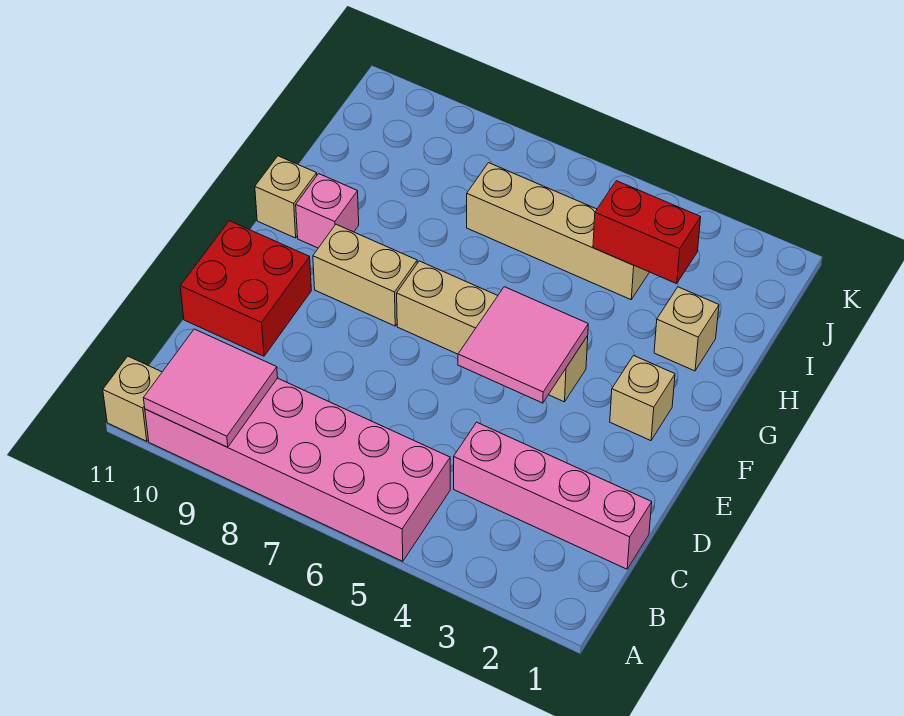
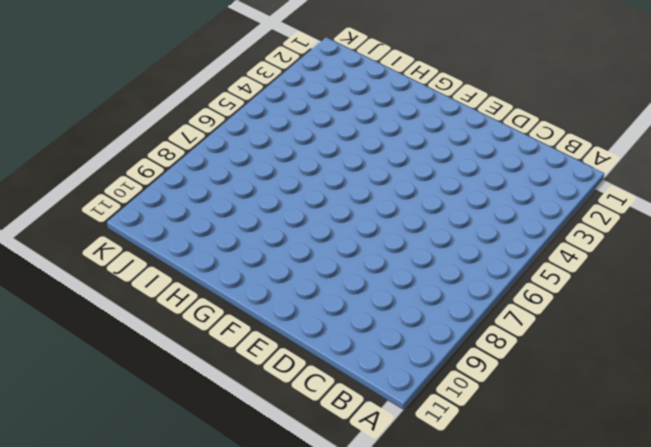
none -> pink 2x6 brick [145,378,450,561]
none -> tan 1x1 brick [103,356,162,441]
none -> pink 1x4 brick [454,422,652,569]

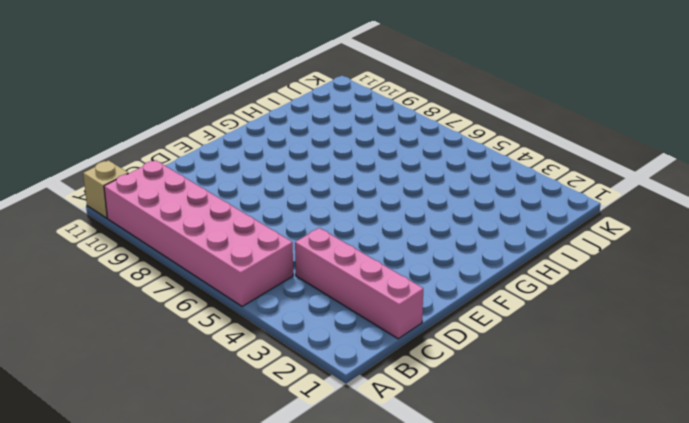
none -> red 2x2 brick [180,221,311,356]
none -> tan 1x1 brick [610,356,675,441]
none -> tan 1x4 brick [397,261,588,402]

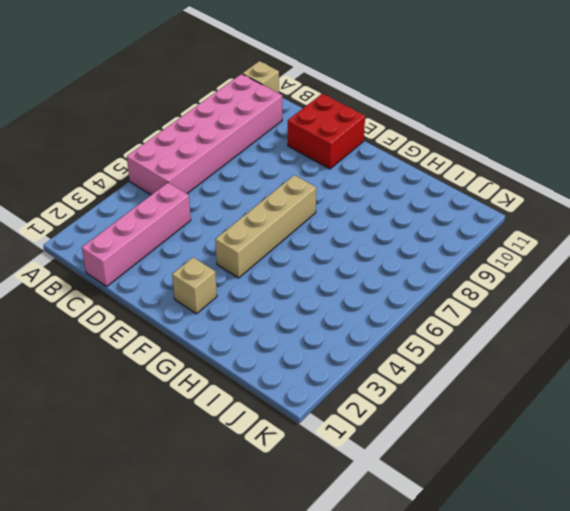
none -> tan 1x2 brick [313,224,417,326]
none -> pink 1x1 brick [296,174,359,248]
none -> tan 1x1 brick [255,156,317,238]

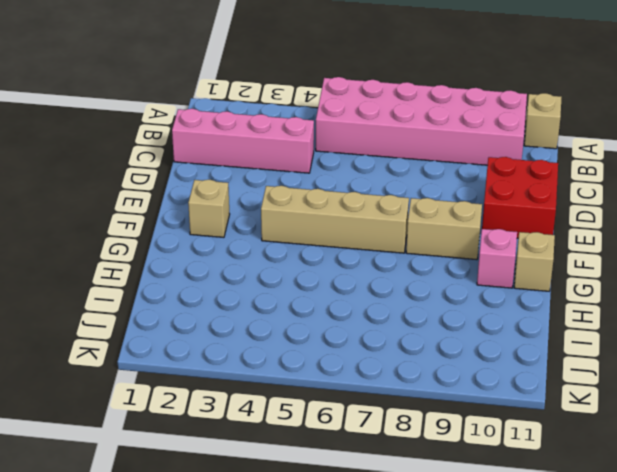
none -> tan 1x1 brick [654,287,719,371]
none -> tan 1x4 brick [467,163,649,300]
none -> pink 2x2 tile [144,329,278,447]

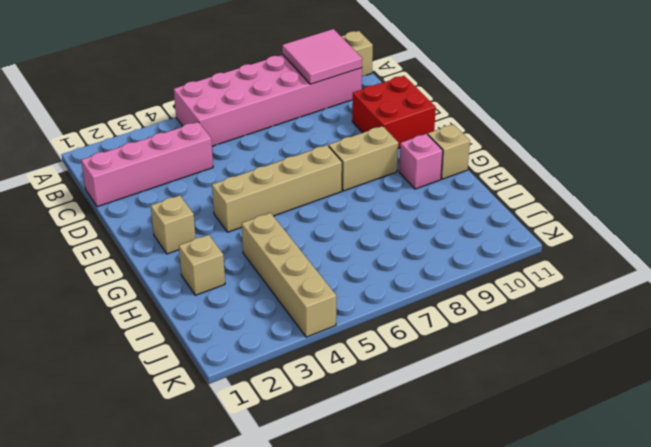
tan 1x4 brick [242,213,336,337] -> tan 1x4 brick turned to [467,163,649,300]
none -> pink 2x2 tile [458,287,588,403]
none -> red 1x2 brick [593,181,701,284]

